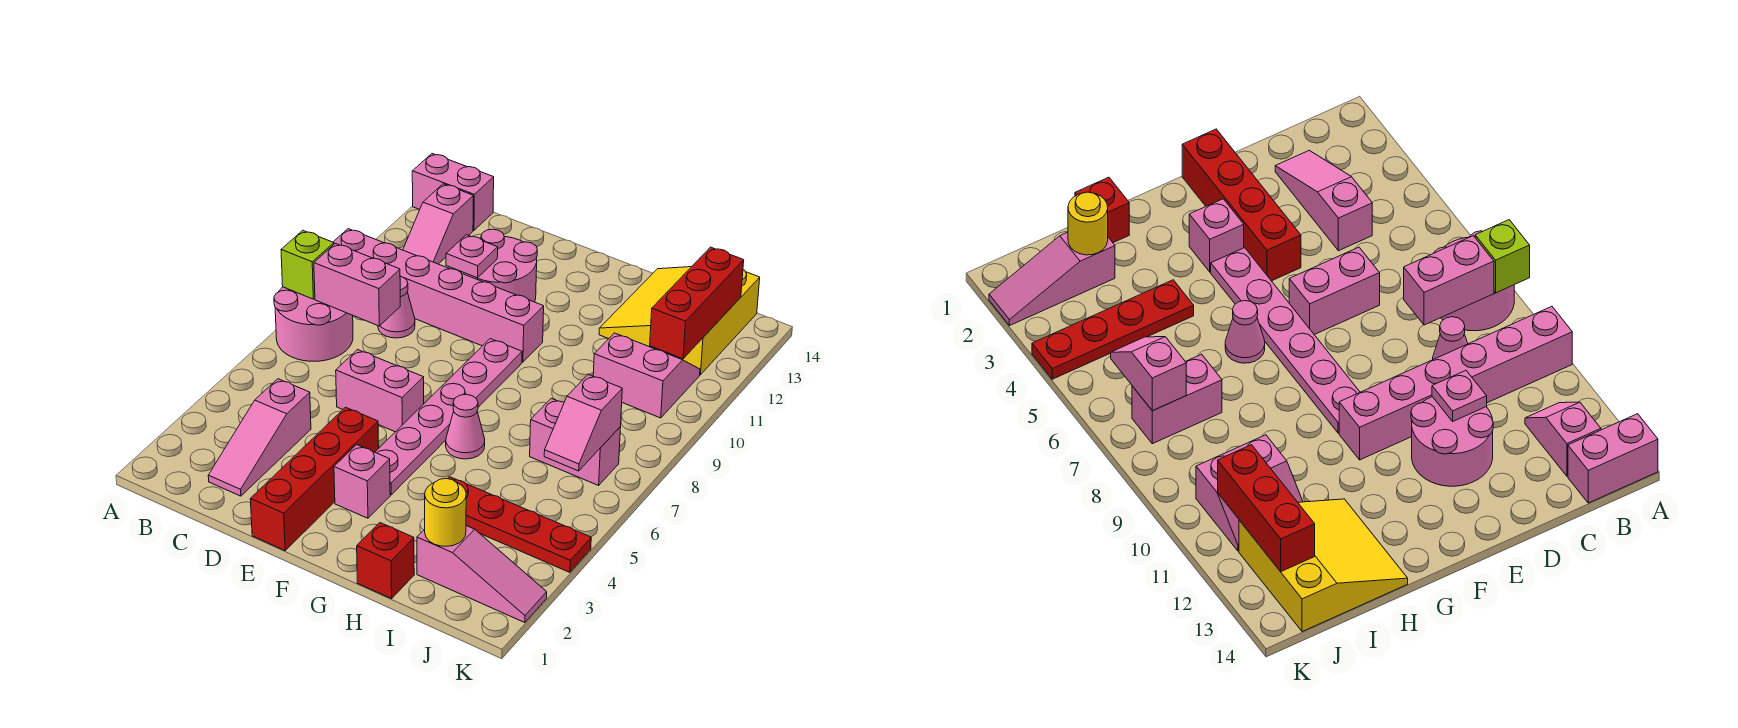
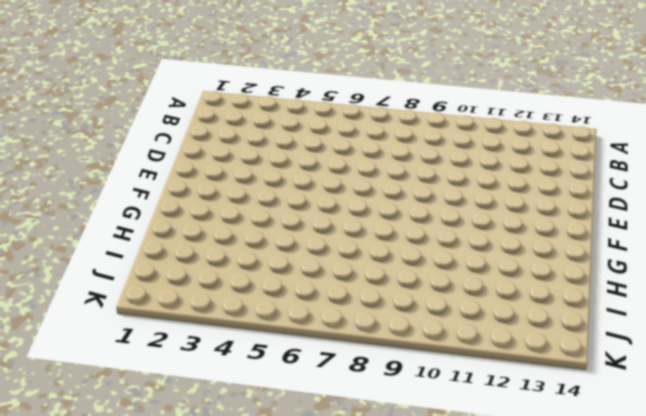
none -> pink 2x2 round brick [274,287,353,361]
none -> pink 1x6 brick [333,229,544,362]
none -> pink 1x2 brick [412,154,494,230]

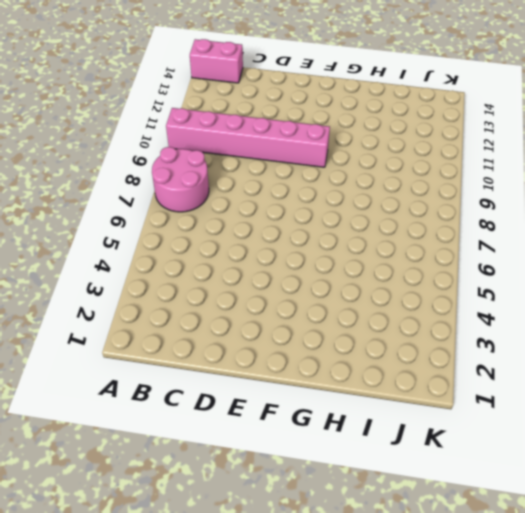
none -> pink 1x2 slope [403,184,473,264]
none -> pink 1x3 slope [208,379,311,496]
none -> pink 1x1 cone [378,277,415,338]

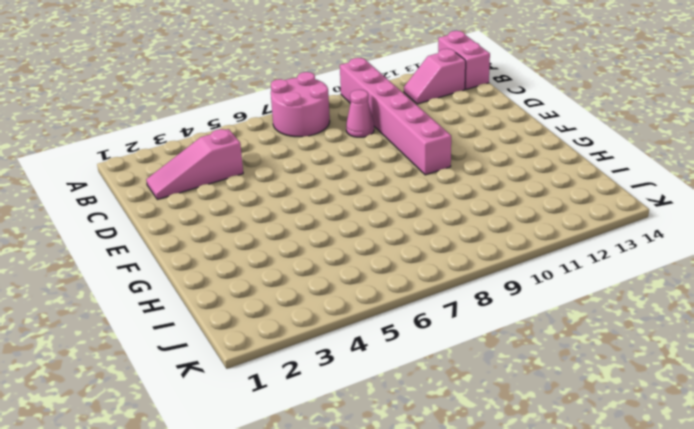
none -> pink 1x2 brick [336,350,424,432]
none -> pink 2x2 round brick [461,229,537,302]
none -> red 1x4 brick [250,407,379,551]

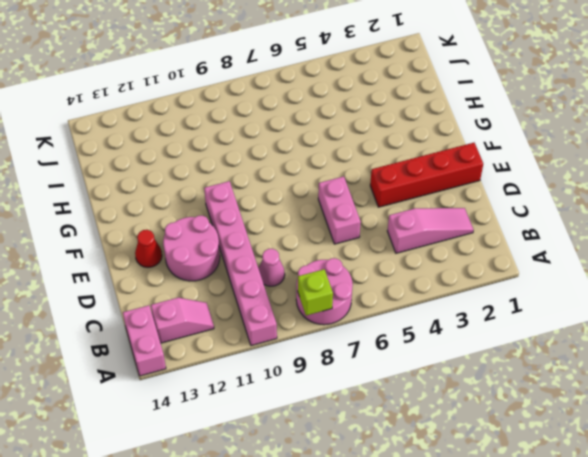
red 1x1 cone [135,230,162,267] -> none
none -> pink 1x1 brick [334,445,390,518]
none -> pink 1x6 plate [375,339,522,495]
none -> pink 1x1 cone [446,394,485,459]

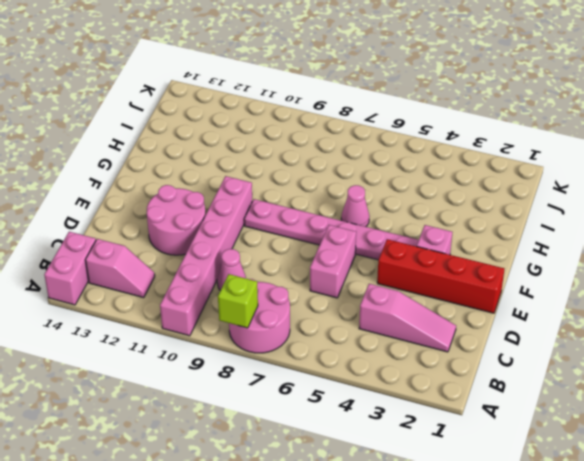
none -> red 1x1 brick [357,523,414,599]
none -> red 1x4 plate [448,477,591,572]
none -> yellow 3x3 slope [599,267,760,375]

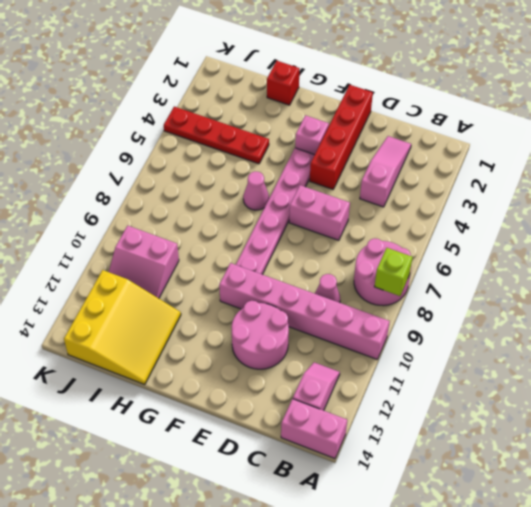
none -> pink 1x3 slope [417,526,547,623]
none -> pink 1x2 brick [530,398,621,485]
none -> pink 1x2 brick [314,243,400,326]

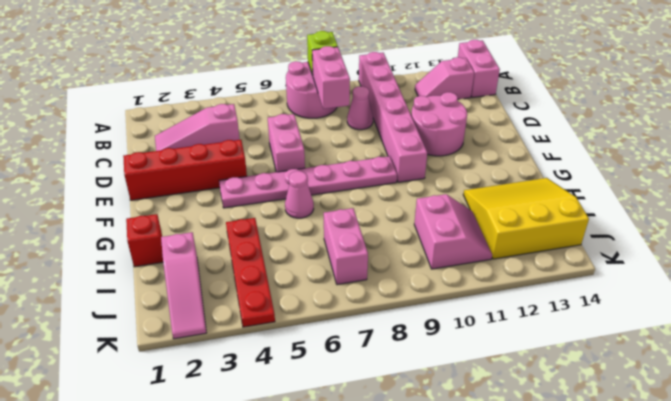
none -> pink 1x1 brick [334,445,390,518]
none -> pink 1x1 plate [446,235,498,278]
none -> yellow 1x1 round brick [425,478,466,546]

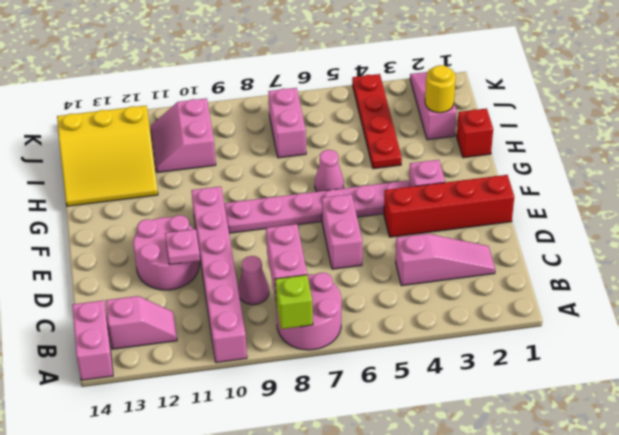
none -> pink 1x2 slope [544,375,622,471]
none -> red 1x3 brick [650,247,744,359]

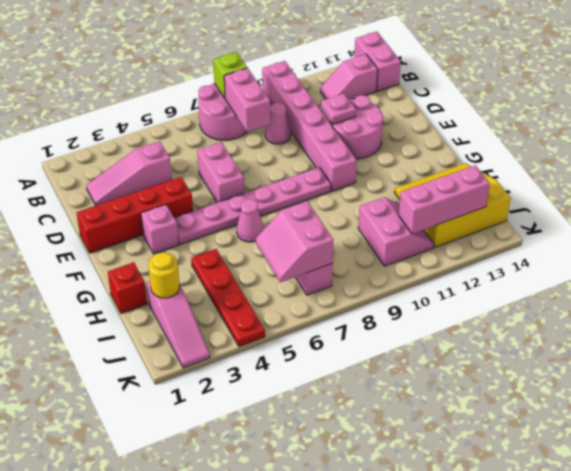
pink 2x2 slope [256,201,333,282] -> pink 1x2 slope [544,375,622,471]
pink 1x3 brick [399,165,490,234] -> red 1x3 brick [650,247,744,359]

